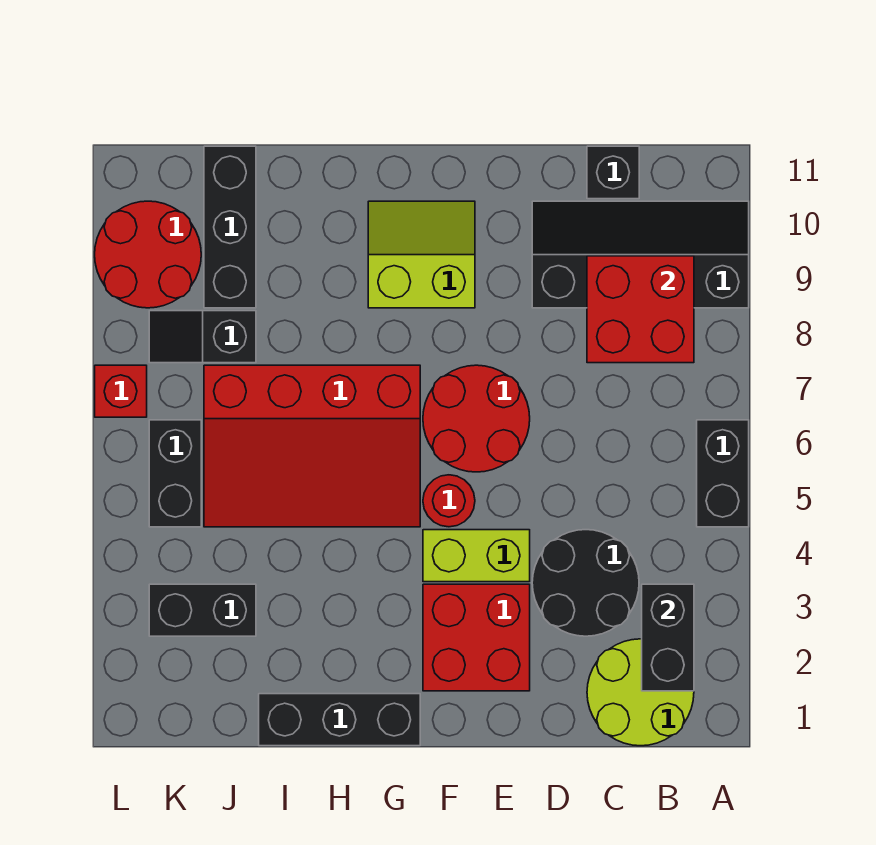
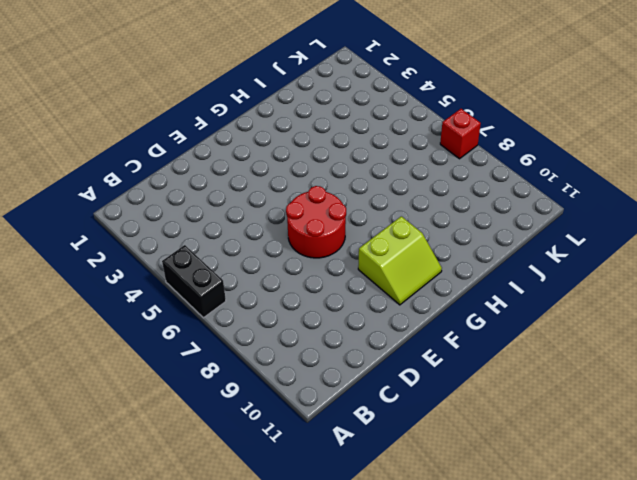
none -> black 2x4 slope [532,201,749,308]
none -> lime 2x2 round brick [587,639,694,746]
none -> black 2x2 round brick [532,530,639,636]

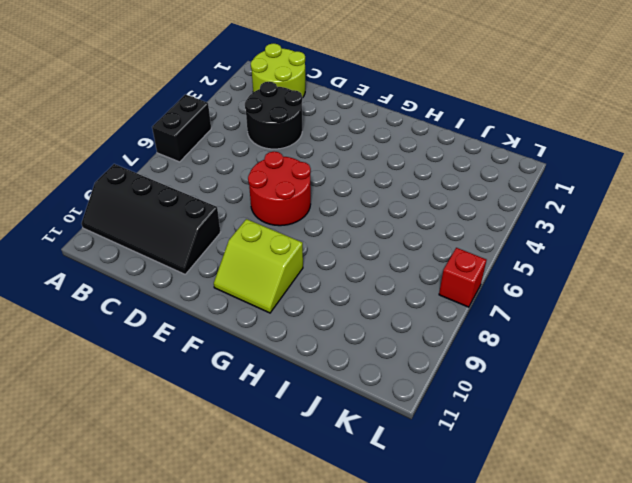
none -> black 1x1 brick [587,146,639,199]
none -> red 2x2 brick [423,584,530,691]
none -> lime 1x2 brick [423,530,530,582]

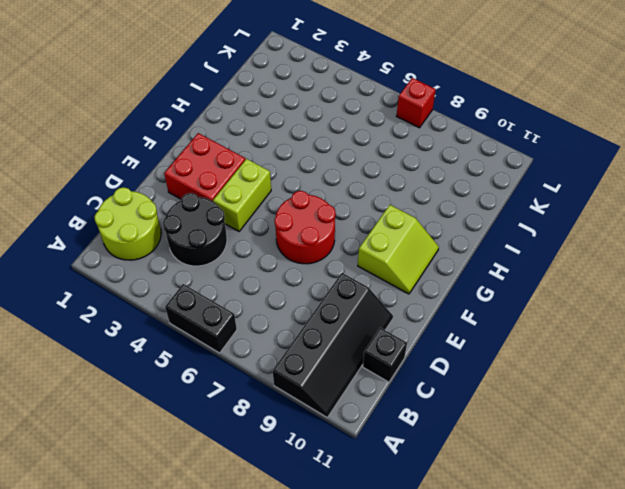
none -> red 1x1 round brick [423,475,475,527]
none -> black 1x3 brick [259,694,420,746]
none -> red 3x4 slope [204,365,420,527]

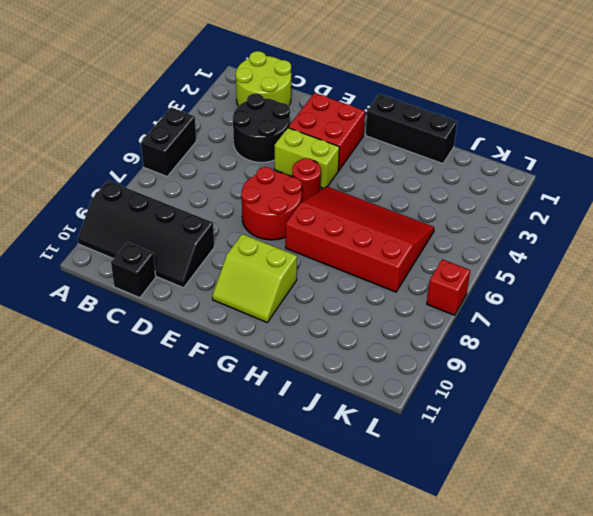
none -> black 1x2 brick [149,584,256,636]
none -> black 1x2 slope [149,311,256,363]
none -> black 1x3 brick [204,146,256,308]

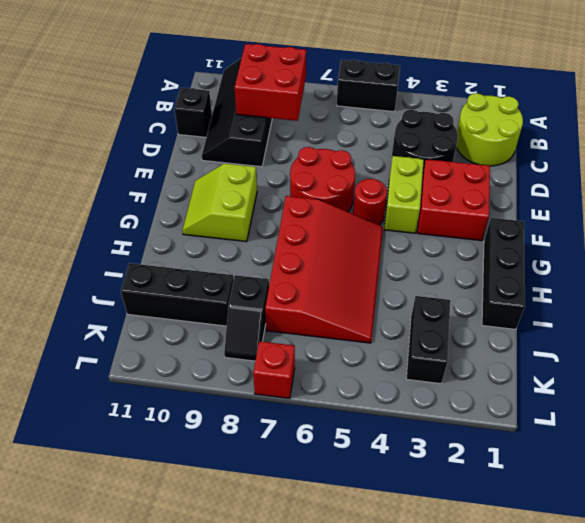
none -> black 1x2 brick [149,420,201,527]
none -> red 2x2 round brick [95,201,201,308]
none -> black 1x2 brick [642,584,694,691]

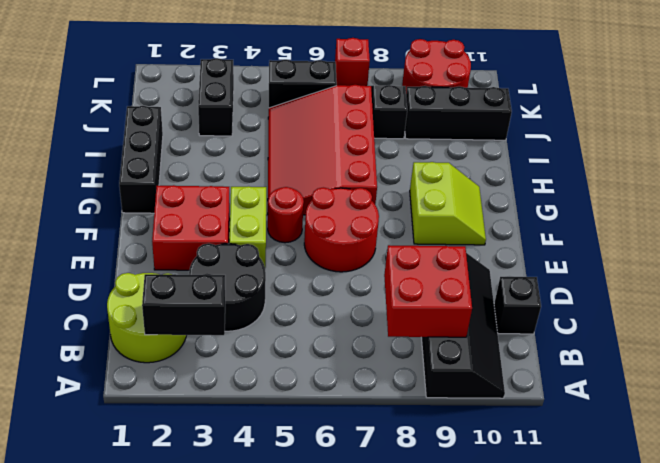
none -> black 1x2 brick [697,420,749,527]

